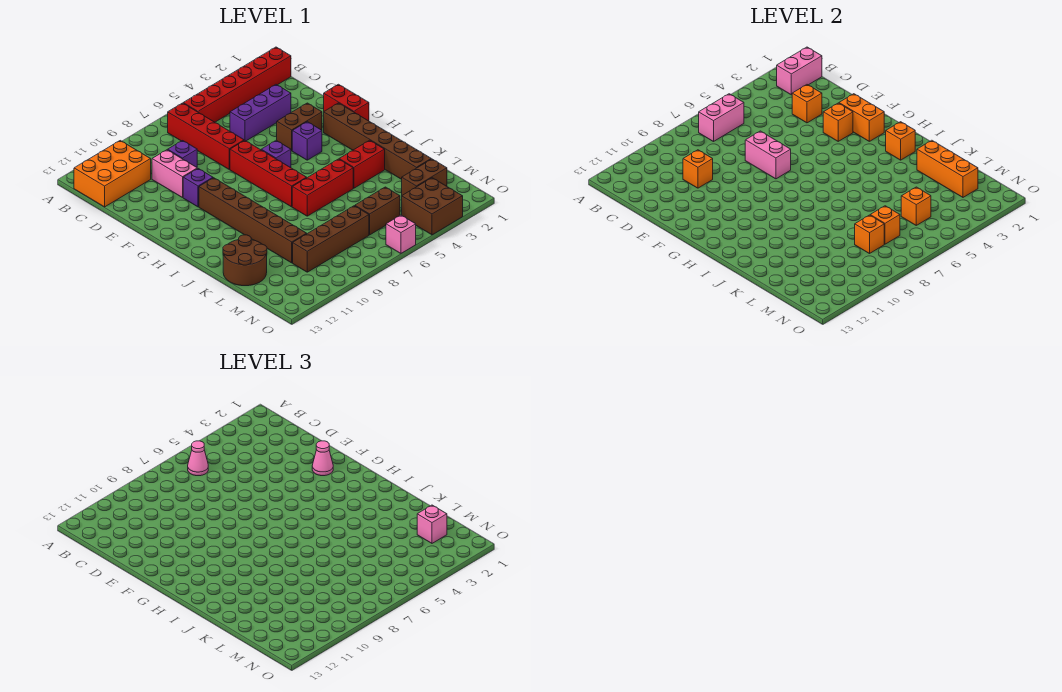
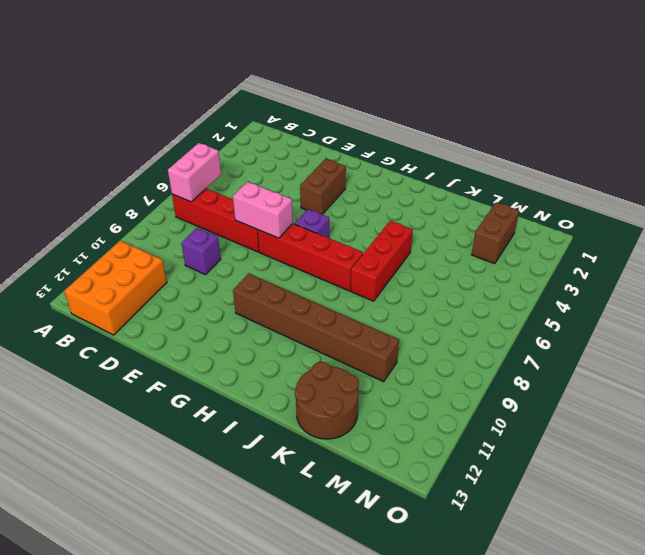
none -> red 1x6 brick [183,47,291,122]
none -> purple 1x3 brick [230,85,291,141]
none -> pink 1x2 brick [152,150,197,198]
none -> red 1x2 brick [324,84,369,121]

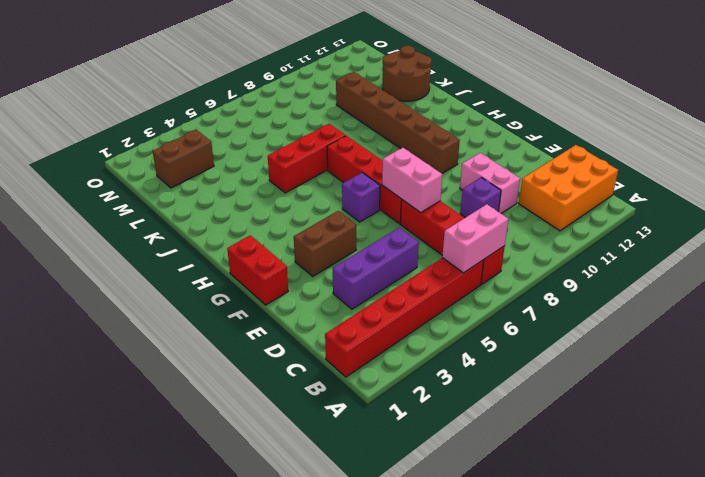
none -> purple 1x1 brick [183,169,213,207]
none -> brown 1x6 brick [324,103,431,179]
none -> purple 1x1 brick [292,122,322,160]
none -> red 1x2 brick [339,140,385,188]

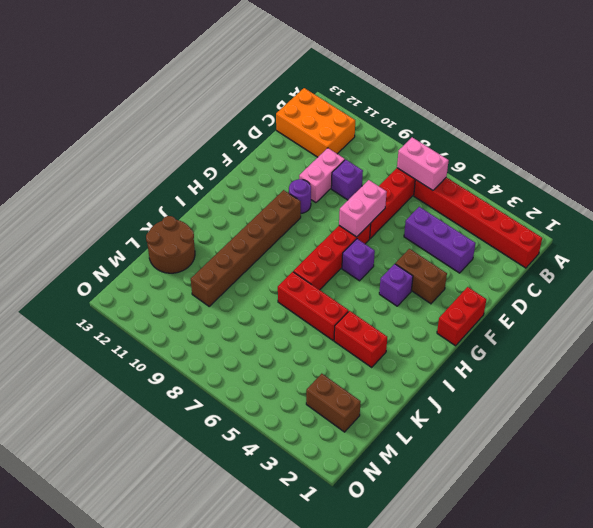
purple 1x1 round brick [289,179,311,213] -> purple 1x1 brick [183,169,213,207]
none -> brown 1x6 brick [324,103,431,179]
none -> brown 1x2 brick [355,187,400,235]
none -> brown 1x4 brick [293,206,369,272]
none -> brown 2x2 brick [402,178,463,235]

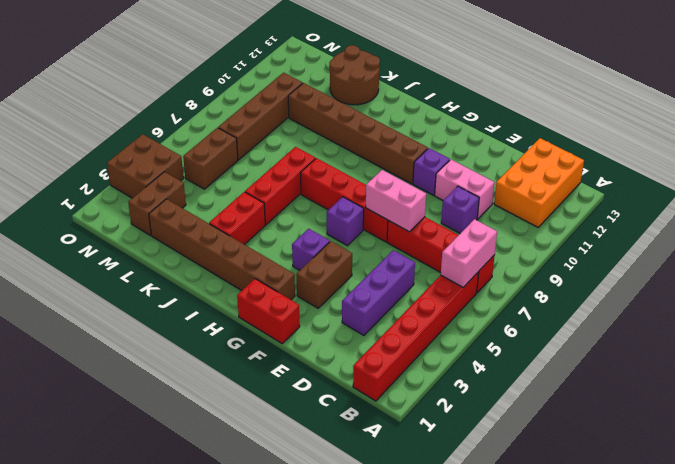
none -> pink 1x1 brick [386,215,416,253]
none -> pink 1x2 brick [777,47,822,95]
none -> orange 1x1 brick [792,85,822,123]
none -> orange 1x1 brick [683,150,713,188]

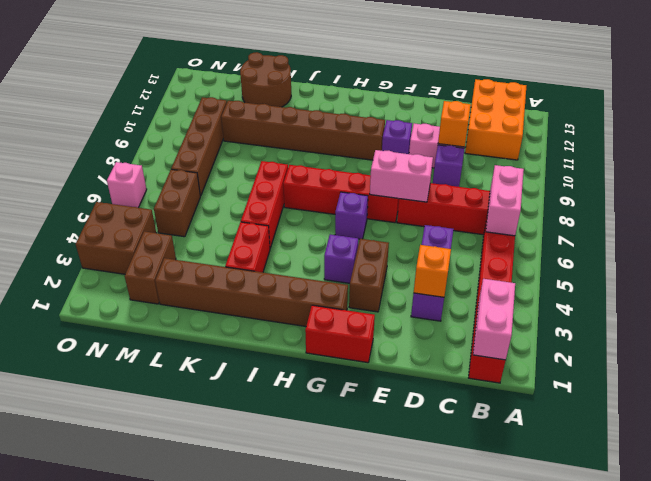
none -> orange 1x2 brick [839,94,884,141]
none -> orange 1x1 brick [823,103,853,141]
none -> orange 1x1 brick [886,122,915,160]
none -> orange 1x3 brick [917,140,978,197]

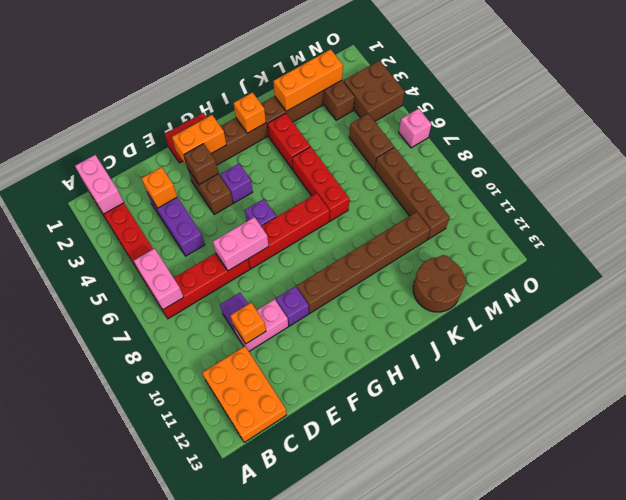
brown 1x1 brick [184,144,218,185] -> orange 1x1 brick [823,103,853,141]
none -> orange 1x1 brick [901,187,931,225]
none -> orange 1x1 brick [870,206,900,244]
none -> orange 1x1 brick [855,215,884,254]
none -> pink 1x1 cone [188,441,208,476]

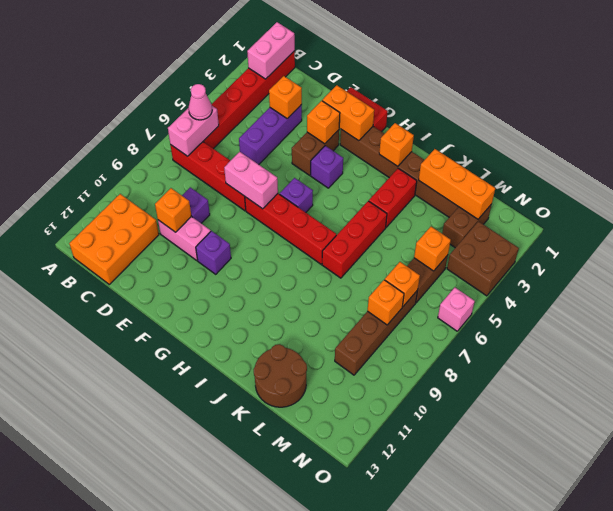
none -> brown 1x6 brick [199,178,307,263]
none -> pink 1x1 cone [312,441,333,476]
none -> pink 1x1 brick [417,505,447,543]

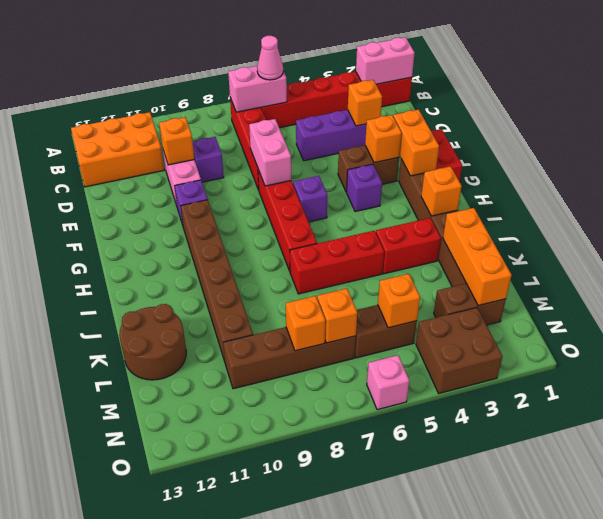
none -> pink 1x1 cone [312,441,333,476]
none -> pink 1x1 brick [417,505,447,543]

